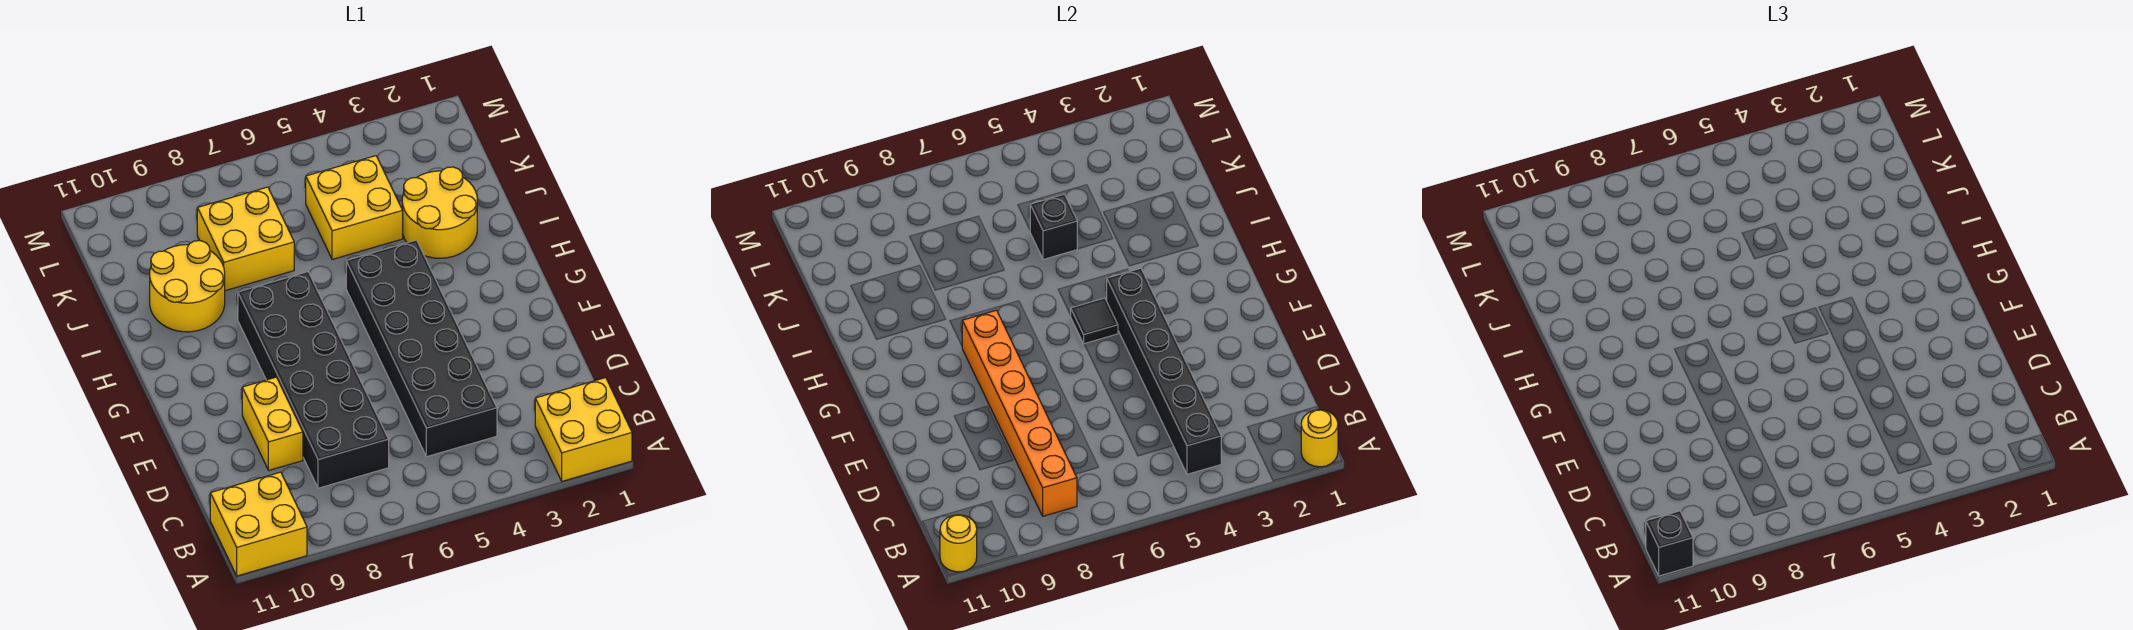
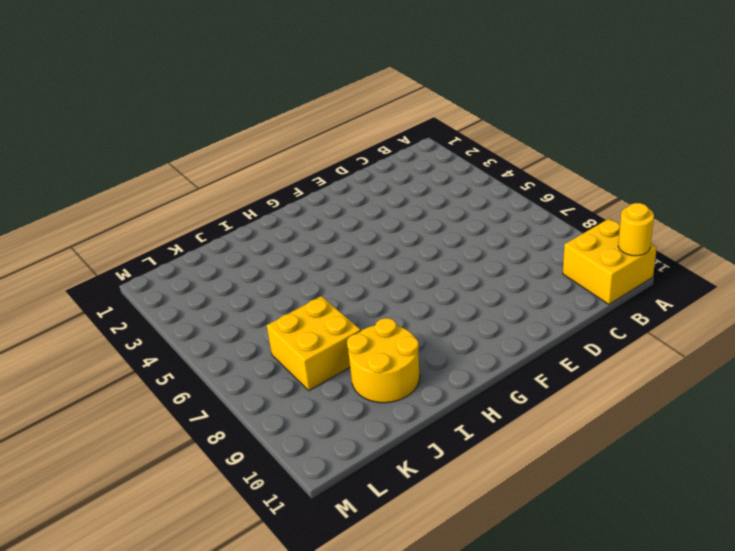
none -> yellow 2x2 brick [535,378,632,481]
none -> black 2x6 brick [346,240,497,457]
none -> black 2x6 brick [238,272,389,488]

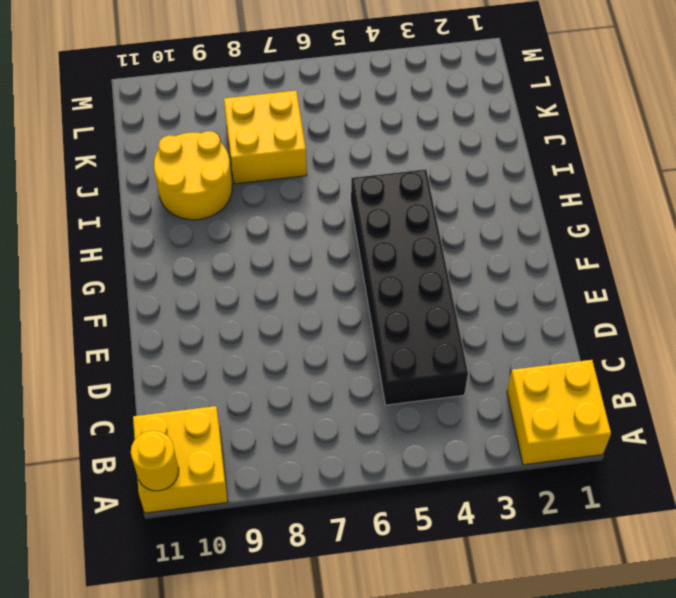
none -> black 2x6 brick [238,272,389,488]
none -> yellow 1x2 brick [242,377,303,470]
none -> yellow 2x2 round brick [402,167,477,258]

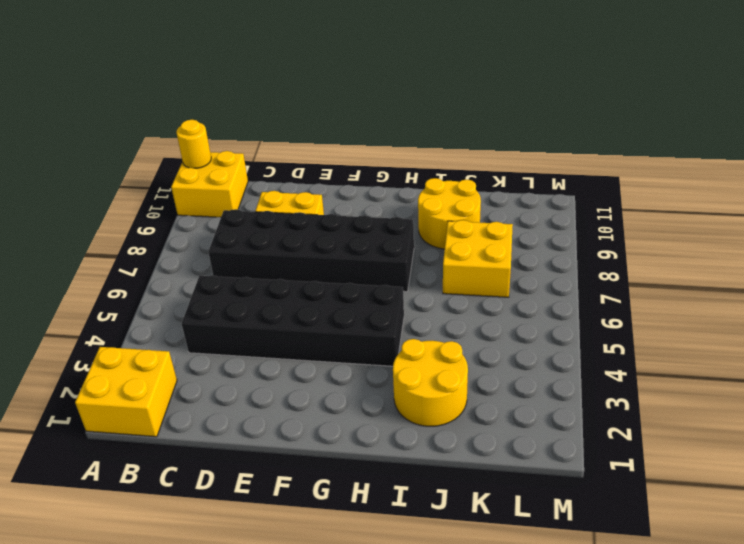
none -> yellow 2x2 brick [306,156,403,260]
none -> yellow 1x1 round brick [1301,410,1338,467]
none -> black 1x6 brick [1107,268,1221,474]

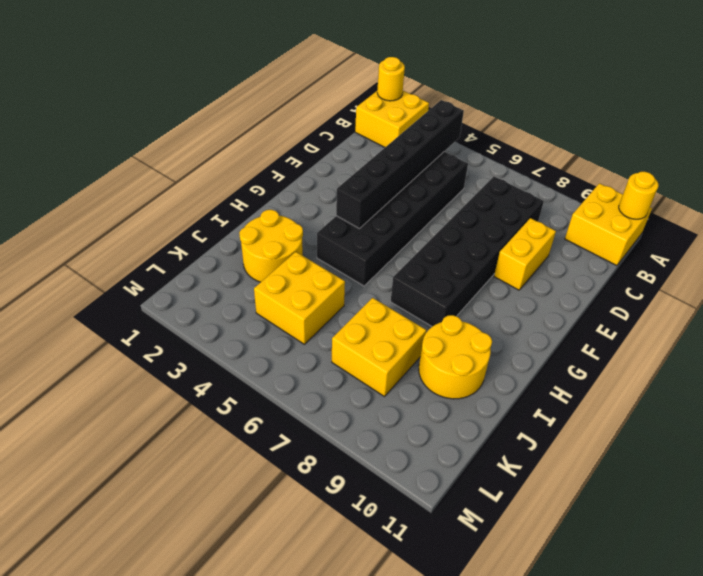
none -> orange 1x6 brick [962,310,1077,516]
none -> black 1x1 tile [1071,298,1118,344]
none -> black 1x1 brick [1030,194,1077,260]

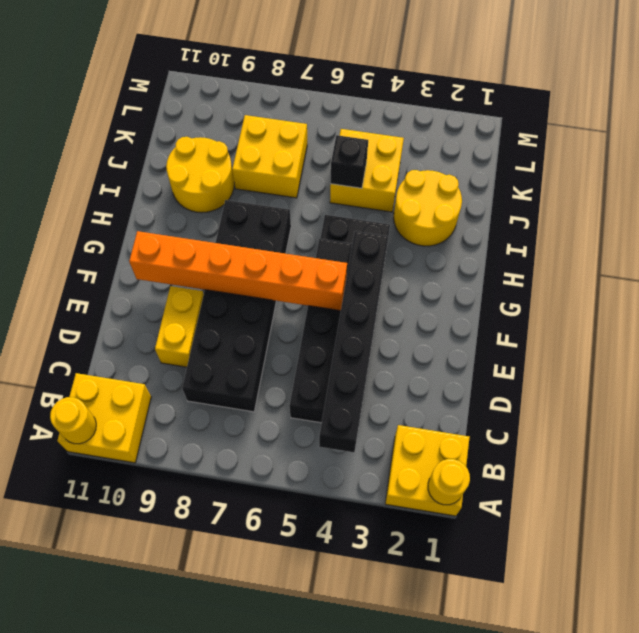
orange 1x6 brick [129,231,347,311] -> orange 1x6 brick turned to [962,310,1077,516]
none -> black 1x1 brick [1646,511,1693,576]

